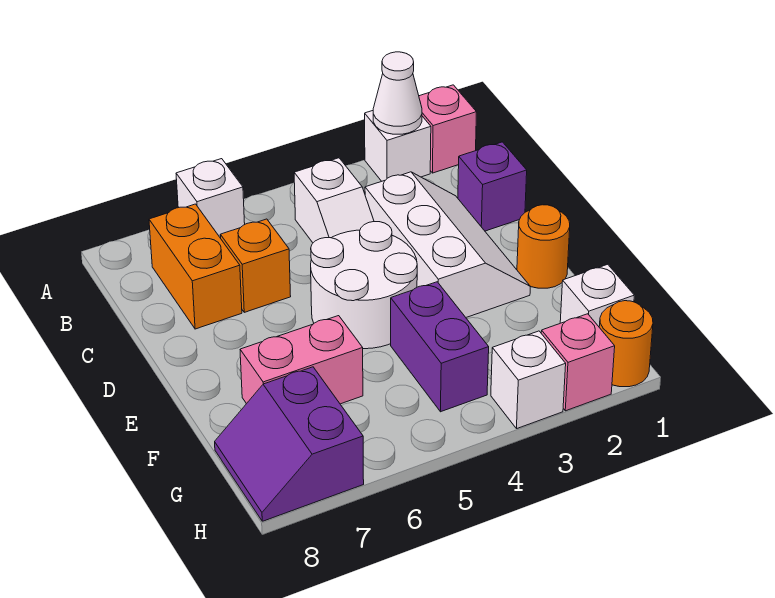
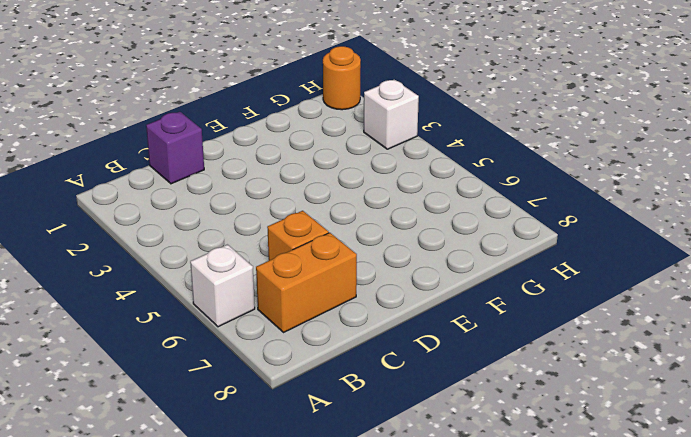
none -> pink 1x1 brick [419,85,477,173]
none -> white 1x1 brick [365,111,431,181]
none -> white 1x2 slope [294,158,374,243]

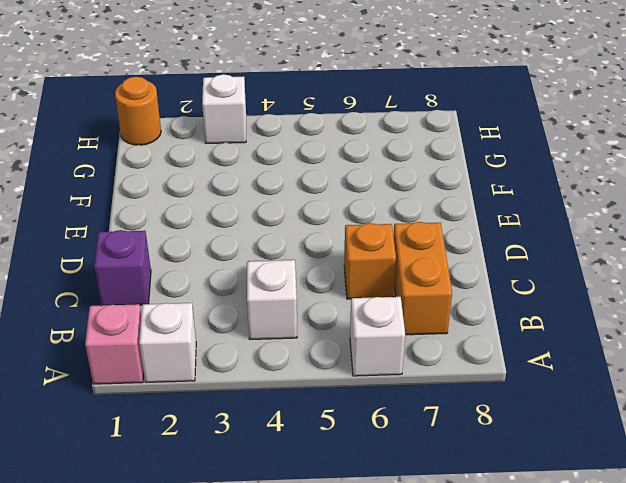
none -> white 2x3 slope [365,172,530,317]
none -> white 2x2 round brick [311,222,417,349]
none -> orange 1x1 round brick [517,205,570,288]

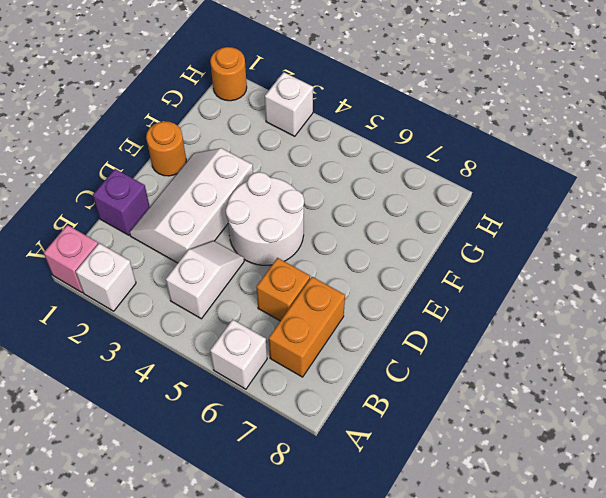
none -> purple 1x2 brick [391,282,489,412]
none -> pink 1x2 brick [240,316,363,404]
none -> white 1x1 brick [560,264,634,326]

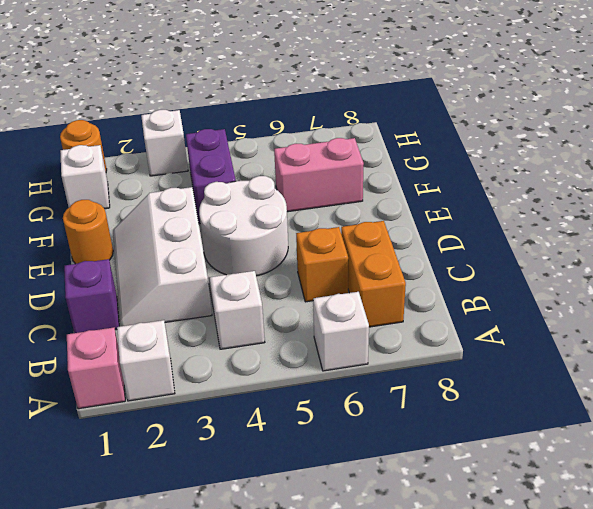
none -> purple 2x2 slope [215,367,364,521]
none -> pink 1x1 brick [541,314,615,411]
none -> white 1x1 cone [373,52,422,134]

